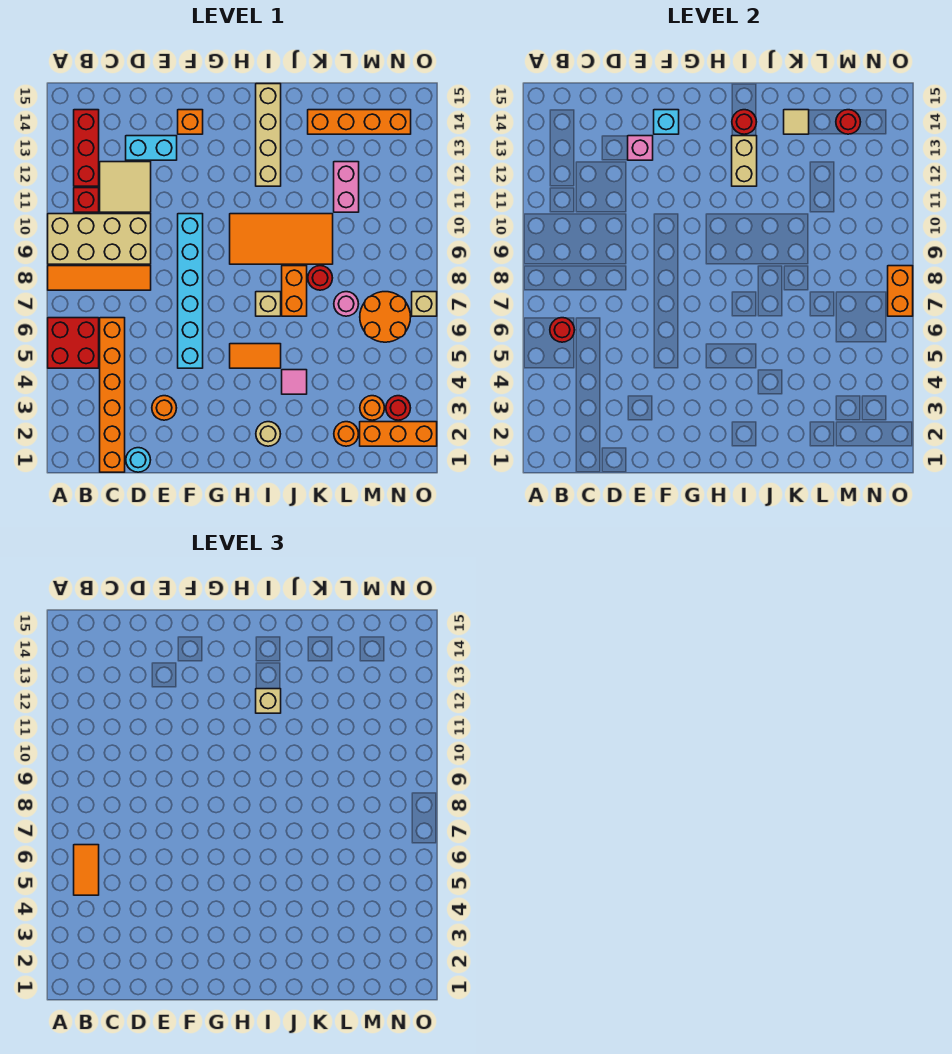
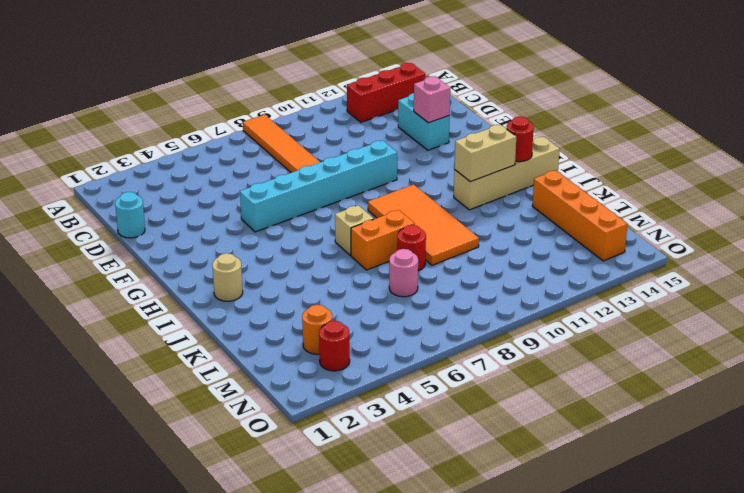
none -> red 2x2 brick [48,318,99,368]
none -> tan 2x4 brick [48,214,151,264]
none -> red 1x1 brick [74,188,99,212]
none -> orange 1x6 brick [100,318,125,472]

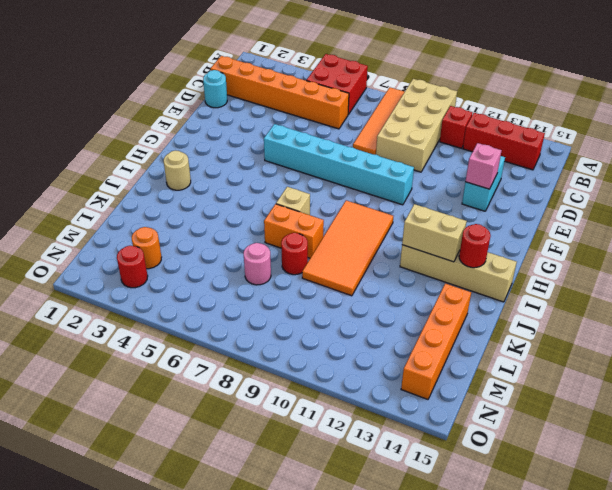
none -> tan 2x2 tile [100,162,151,212]
none -> orange 1x1 round brick [152,396,176,420]
none -> orange 1x1 brick [178,110,203,134]
none -> orange 1x2 tile [230,344,281,368]

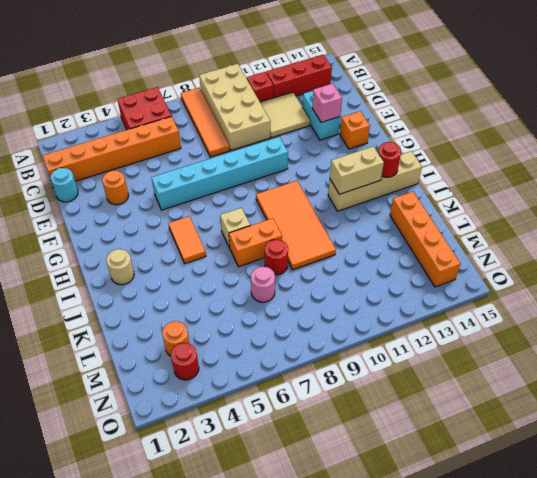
none -> pink 1x1 tile [282,370,307,394]
none -> orange 1x1 round brick [334,422,358,446]
none -> pink 1x2 brick [334,162,359,212]
none -> orange 1x3 brick [360,422,437,446]

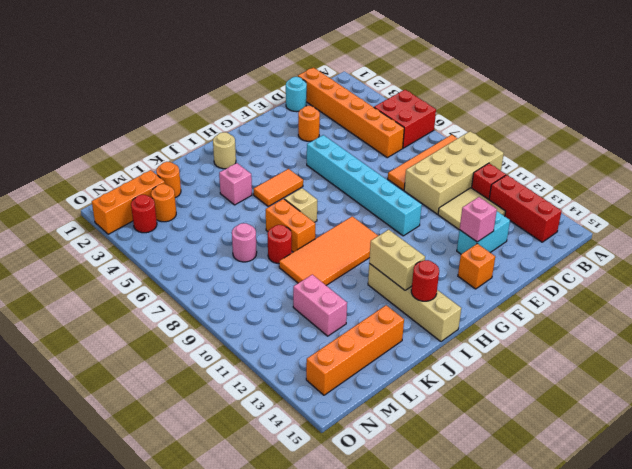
pink 1x1 brick [219,163,252,205] -> pink 1x1 tile [282,370,307,394]
none -> orange 2x2 round brick [360,292,411,342]
none -> tan 1x1 brick [412,292,437,316]
none -> red 1x1 round brick [550,318,574,342]
none -> cyan 1x1 brick [654,110,679,134]

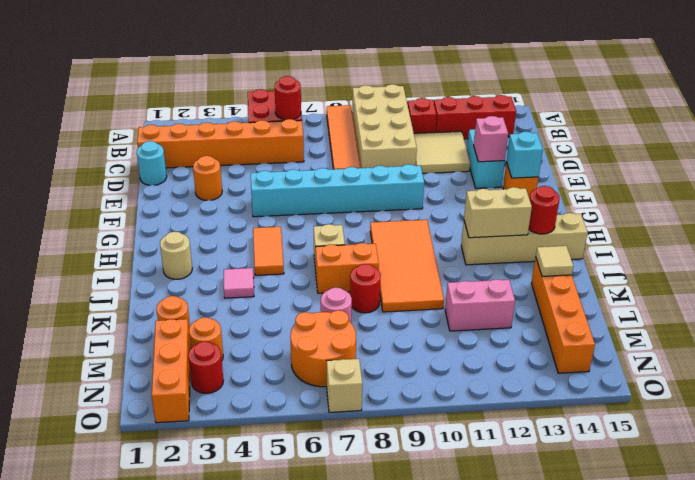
none -> red 1x1 round brick [836,110,860,134]
none -> orange 1x2 brick [888,266,913,316]
none -> orange 1x2 tile [74,845,99,895]
none -> tan 1x1 brick [256,689,281,713]

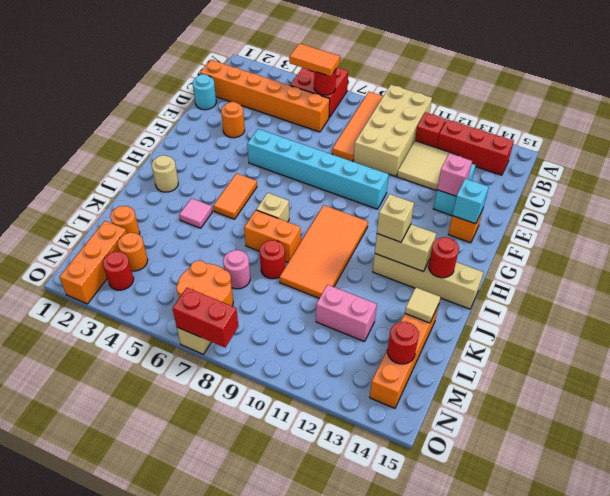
red 1x2 brick [173,288,238,347] -> orange 1x2 brick [888,266,913,316]

